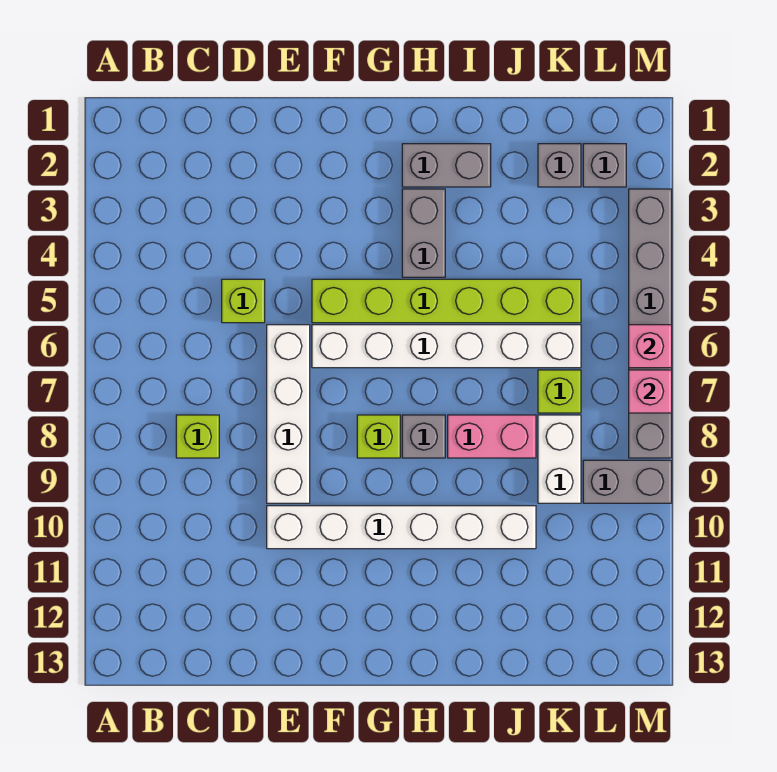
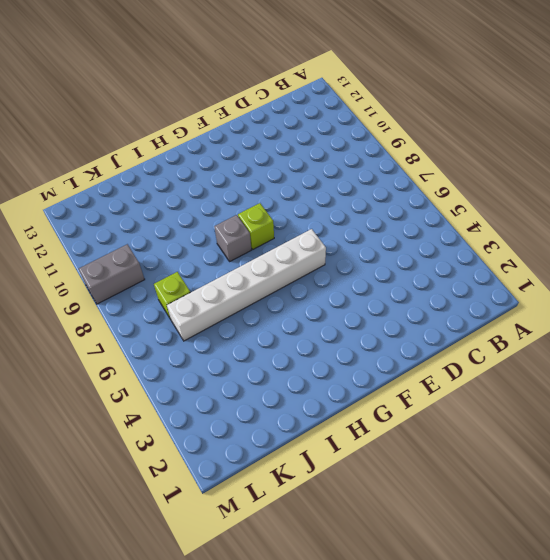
none -> lime 1x1 brick [176,415,219,458]
none -> lime 1x1 brick [222,279,265,323]
none -> white 1x4 brick [267,325,310,503]

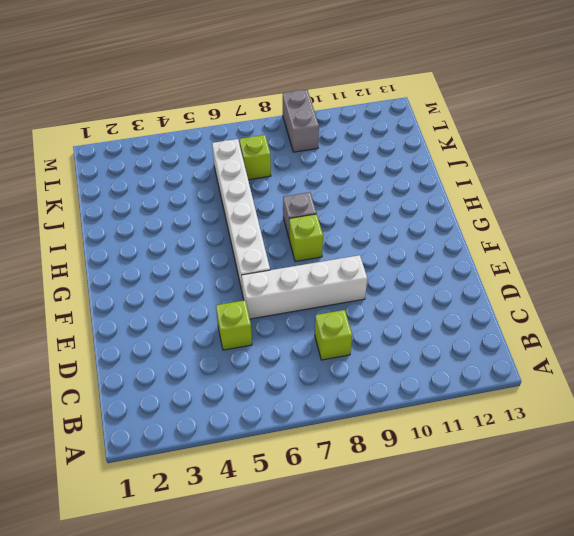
none -> white 1x6 brick [267,506,536,549]
none -> lime 1x6 brick [312,279,581,323]
none -> grey 1x2 brick [402,144,491,187]

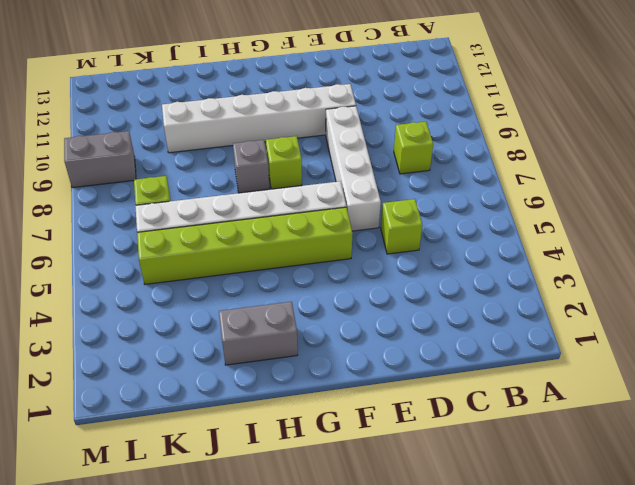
none -> grey 1x2 brick [402,189,445,277]
none -> pink 1x2 brick [448,415,536,458]
none -> grey 1x1 brick [538,144,581,187]

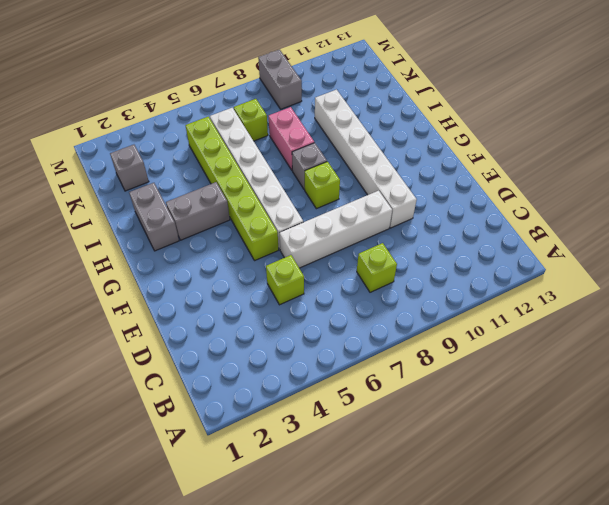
none -> white 1x2 brick [538,415,581,503]
none -> grey 1x1 brick [583,144,626,187]
none -> grey 1x6 brick [629,189,672,458]

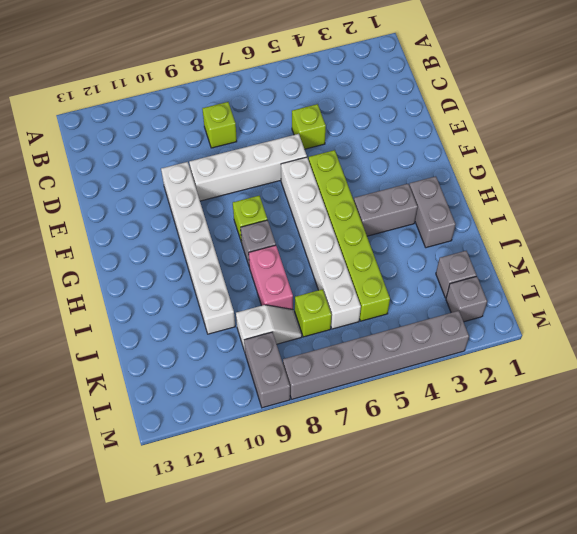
white 1x2 slope [236,305,302,351] -> white 1x2 brick [538,415,581,503]
none -> pink 1x1 brick [629,325,672,368]
none -> pink 1x1 brick [629,370,672,413]

